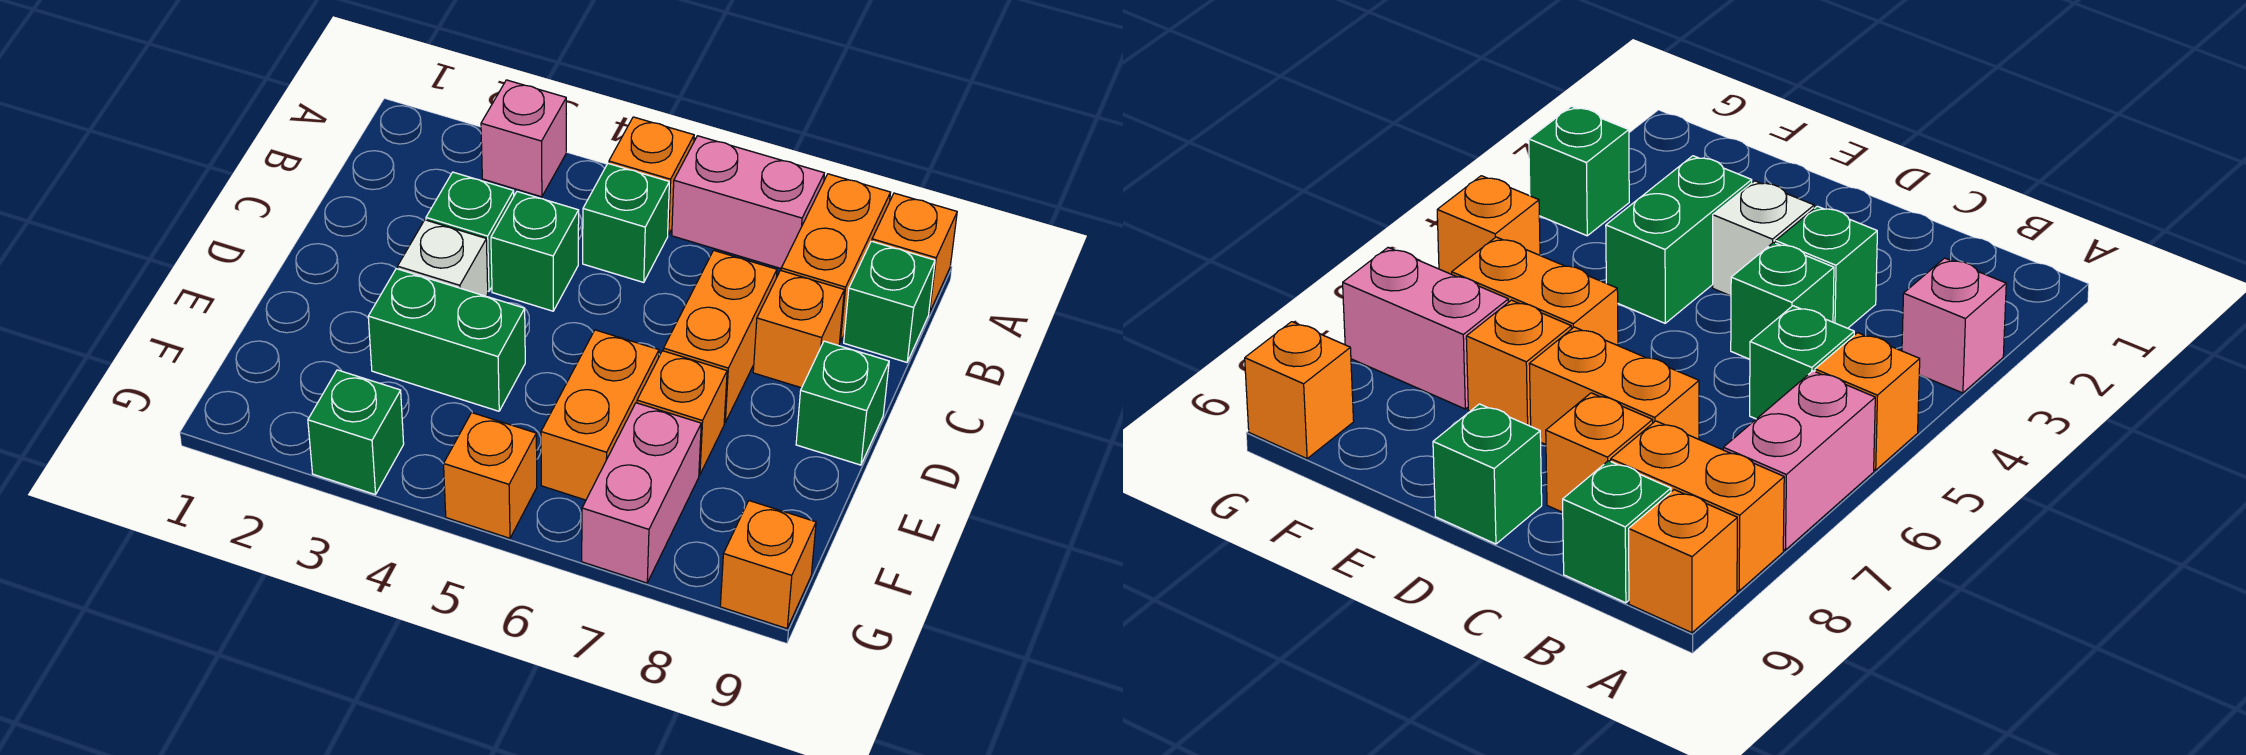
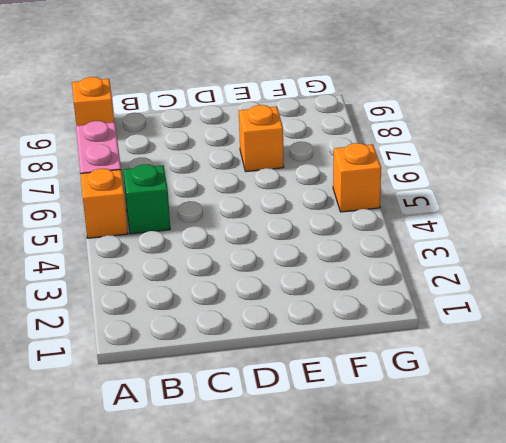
none -> pink 1x1 brick [481,80,566,197]
none -> orange 1x2 brick [781,174,891,342]
none -> green 1x1 brick [844,241,935,362]

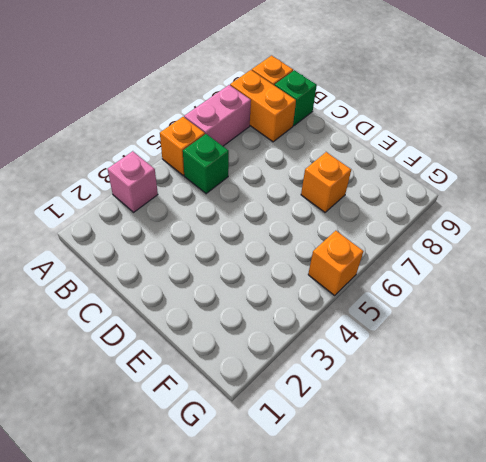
none -> green 1x1 brick [426,172,514,291]
none -> green 1x1 brick [491,192,579,311]
none -> orange 1x2 brick [663,250,777,423]

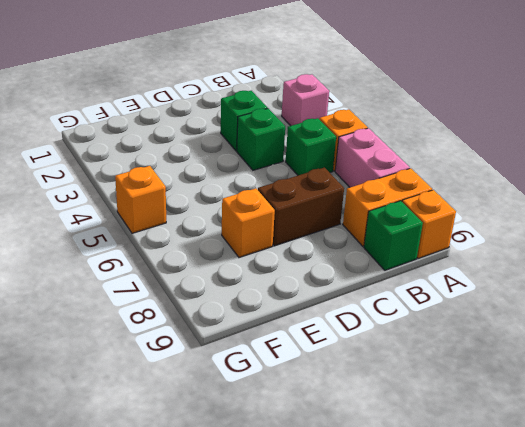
brown 1x2 brick [258,168,344,246] -> orange 1x2 brick [663,250,777,423]
none -> orange 1x1 brick [753,270,844,388]
none -> white 1x1 brick [398,220,488,296]
none -> green 1x1 brick [796,341,889,465]

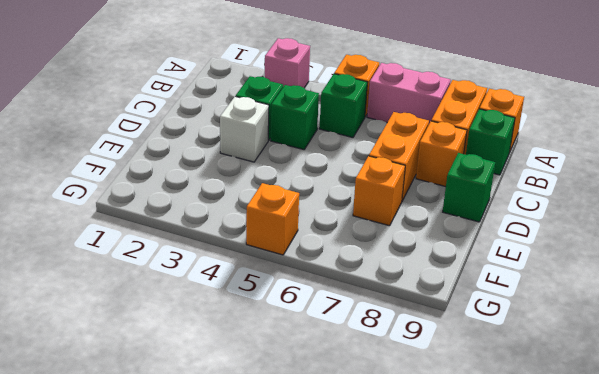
none -> green 1x2 brick [368,269,525,411]
none -> orange 1x2 brick [541,330,659,500]
none -> pink 1x2 brick [582,403,701,583]

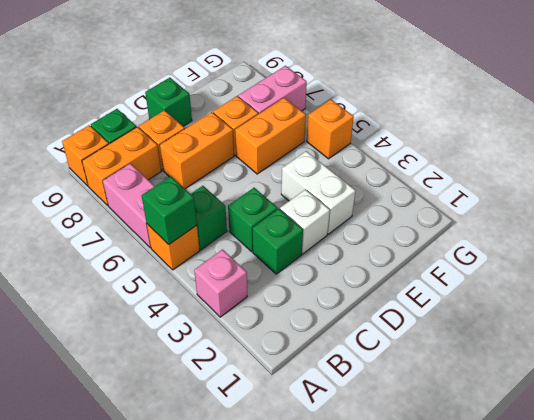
green 1x1 brick [142,176,197,244] -> green 1x1 brick moved to [308,370,404,495]
white 1x2 brick [281,151,356,234] -> green 1x2 brick [368,269,525,411]
none -> orange 1x1 brick [720,501,816,629]

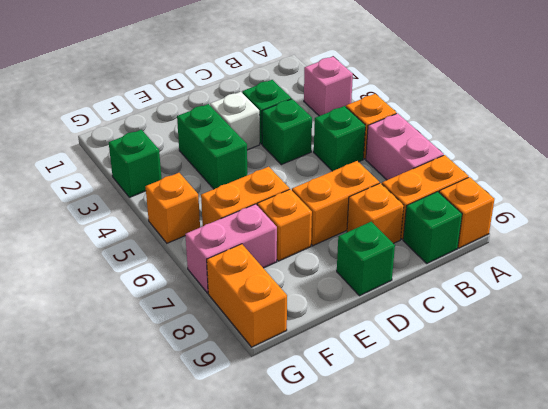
orange 1x2 brick [207,244,287,347] -> orange 1x1 brick [720,501,816,629]

